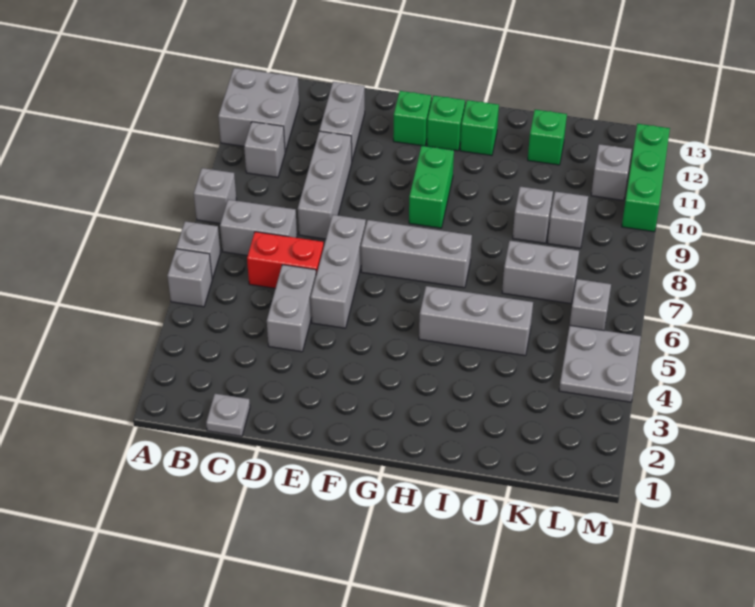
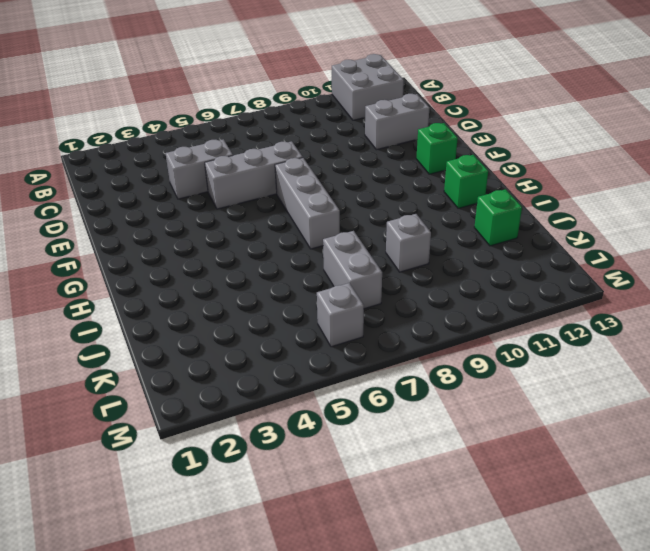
none -> grey 1x1 brick [167,249,212,307]
none -> grey 1x1 brick [176,221,220,279]
none -> grey 1x1 brick [194,168,237,223]

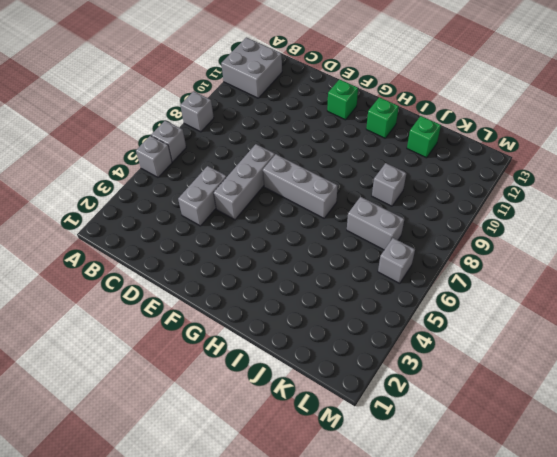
none -> grey 1x2 brick [220,200,297,256]
none -> grey 1x1 brick [244,122,285,177]
none -> grey 1x1 plate [206,394,250,436]

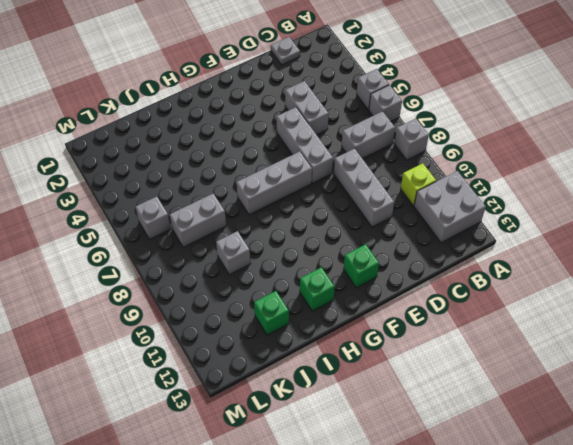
lime 1x1 brick [401,163,436,206] -> grey 1x1 brick [244,122,285,177]
none -> red 1x2 brick [247,232,324,288]
none -> grey 1x2 brick [319,82,365,160]
none -> green 1x2 brick [409,146,454,228]

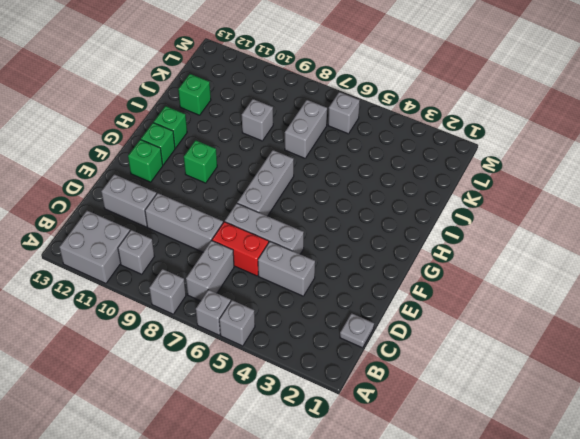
red 1x2 brick [212,222,269,276] -> red 1x2 brick turned to [247,232,324,288]
green 1x1 brick [184,140,217,183] -> green 1x2 brick [409,146,454,228]
none -> grey 1x3 brick [419,286,533,356]
none -> grey 1x1 brick [548,192,588,248]
none -> grey 2x2 plate [559,326,641,402]

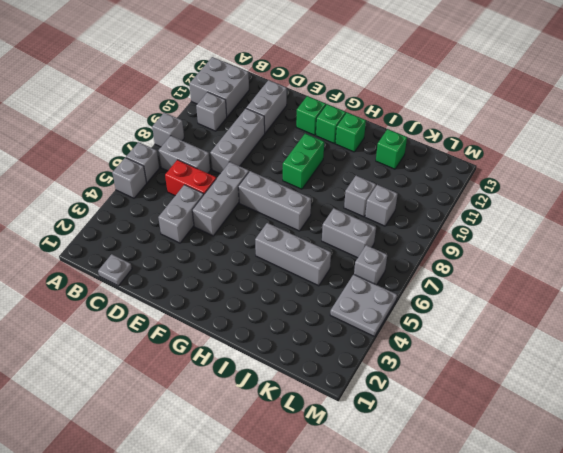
none -> grey 1x1 brick [591,144,632,200]
none -> green 1x3 brick [622,124,670,232]

